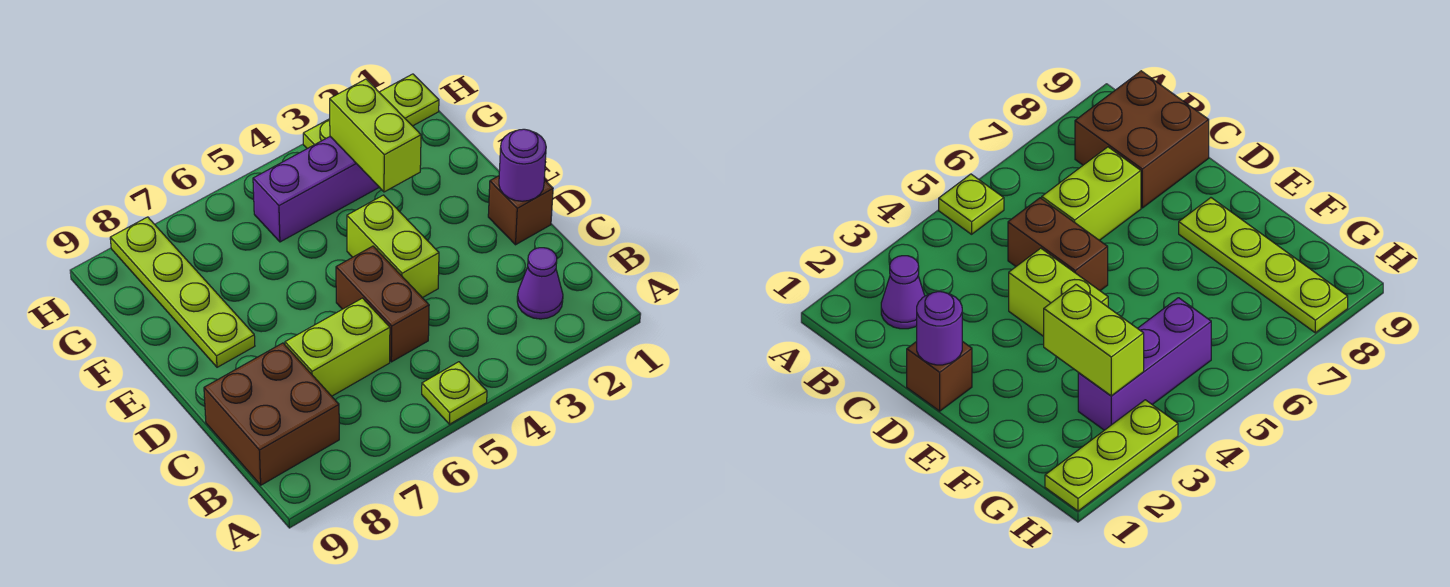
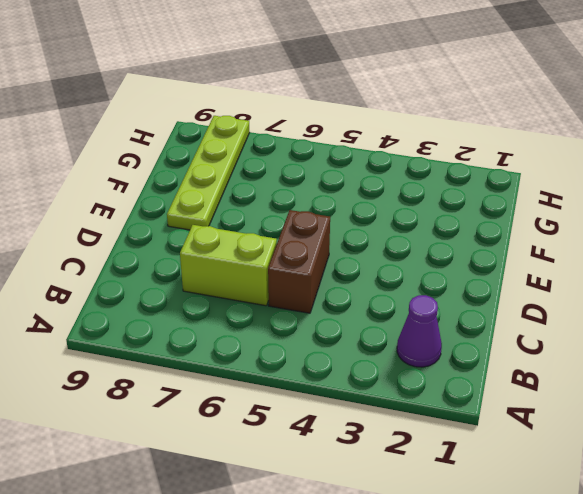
none -> lime 1x1 plate [422,362,487,424]
none -> brown 2x2 brick [204,343,339,485]
none -> brown 1x1 brick [488,176,553,245]

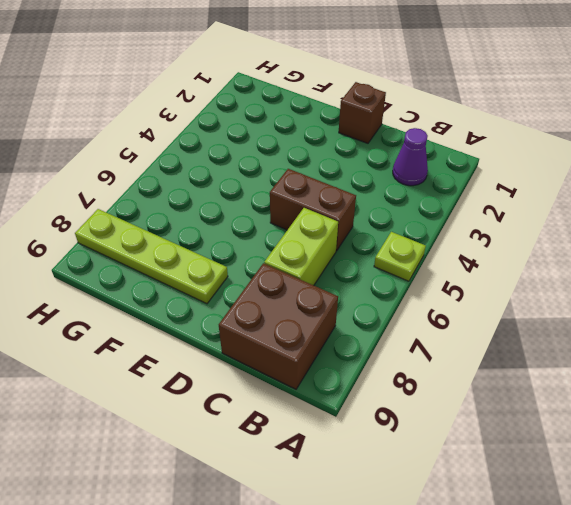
none -> lime 1x2 brick [347,195,439,298]
none -> purple 1x3 brick [253,137,379,242]
none -> lime 1x3 plate [303,74,439,149]

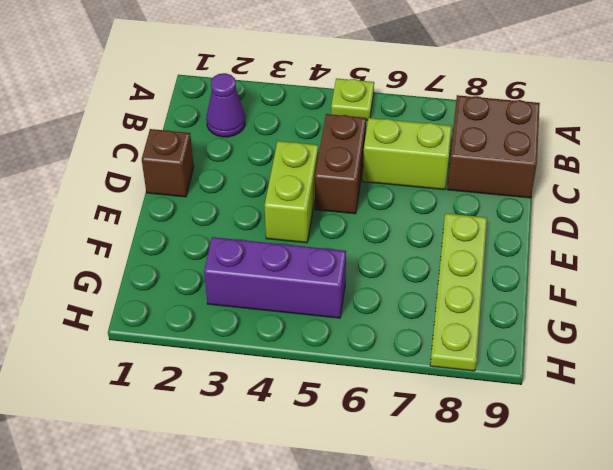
none -> lime 1x3 plate [303,74,439,149]
none -> purple 1x1 round brick [499,129,546,201]
none -> lime 1x2 brick [330,79,421,192]

